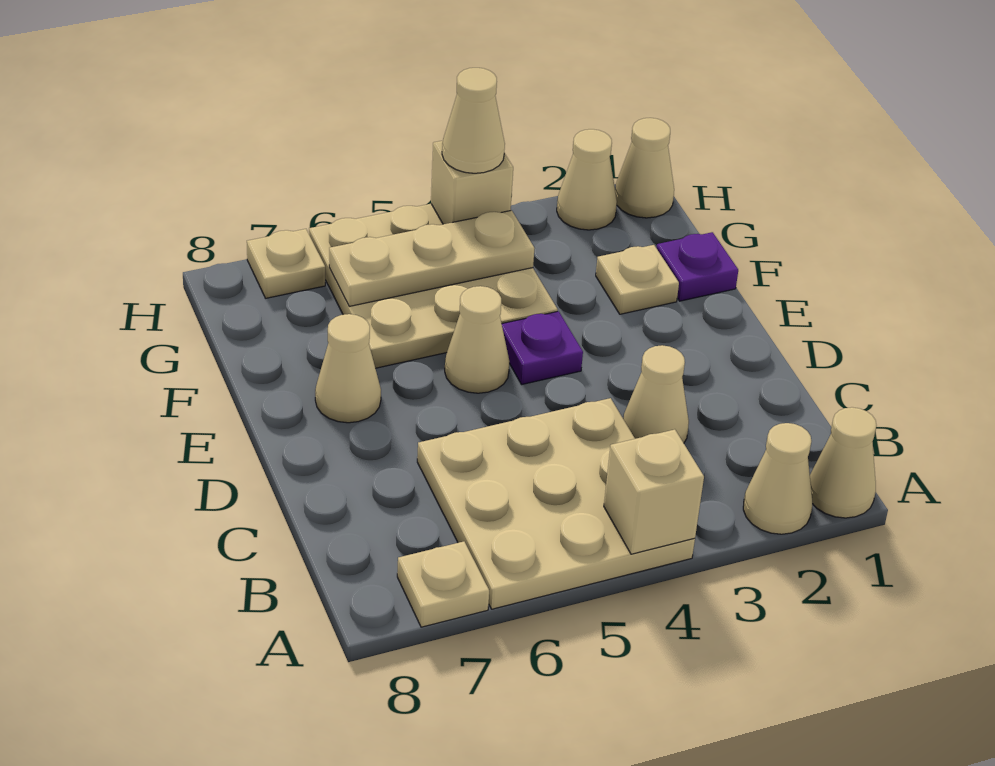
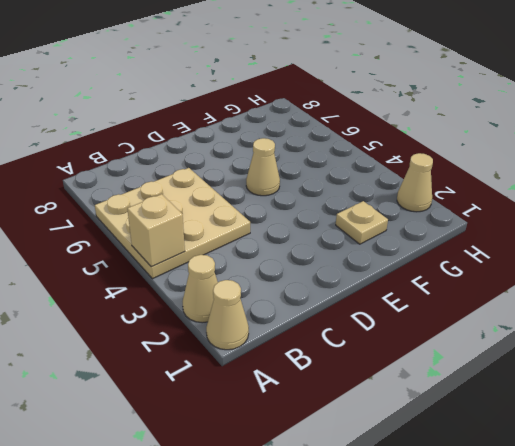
none -> tan 1x1 plate [397,541,489,627]
none -> tan 1x1 cone [623,345,689,443]
none -> purple 1x1 plate [502,311,583,385]

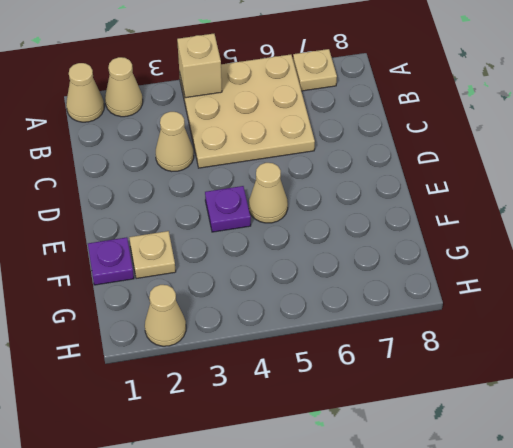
none -> tan 1x1 cone [315,314,381,423]
none -> tan 3x3 plate [309,204,558,368]
none -> tan 1x1 cone [615,118,674,218]

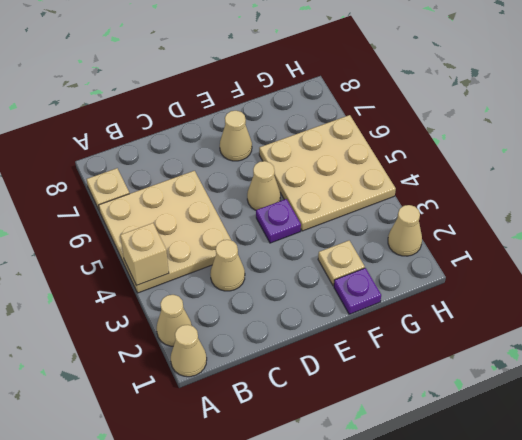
none -> tan 1x1 cone [615,118,674,218]
none -> tan 1x1 plate [247,229,325,298]
none -> tan 1x3 plate [329,210,535,306]

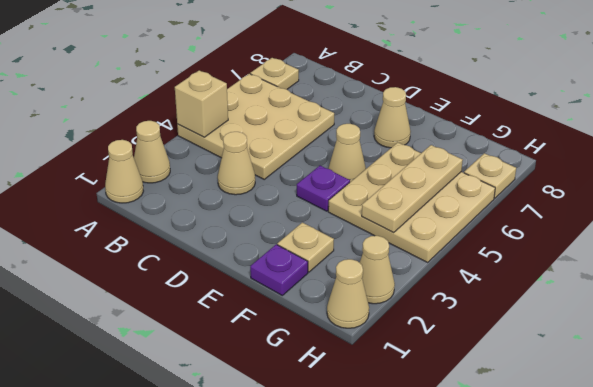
none -> tan 1x1 brick [431,141,513,224]
none -> tan 1x1 cone [442,68,505,173]

